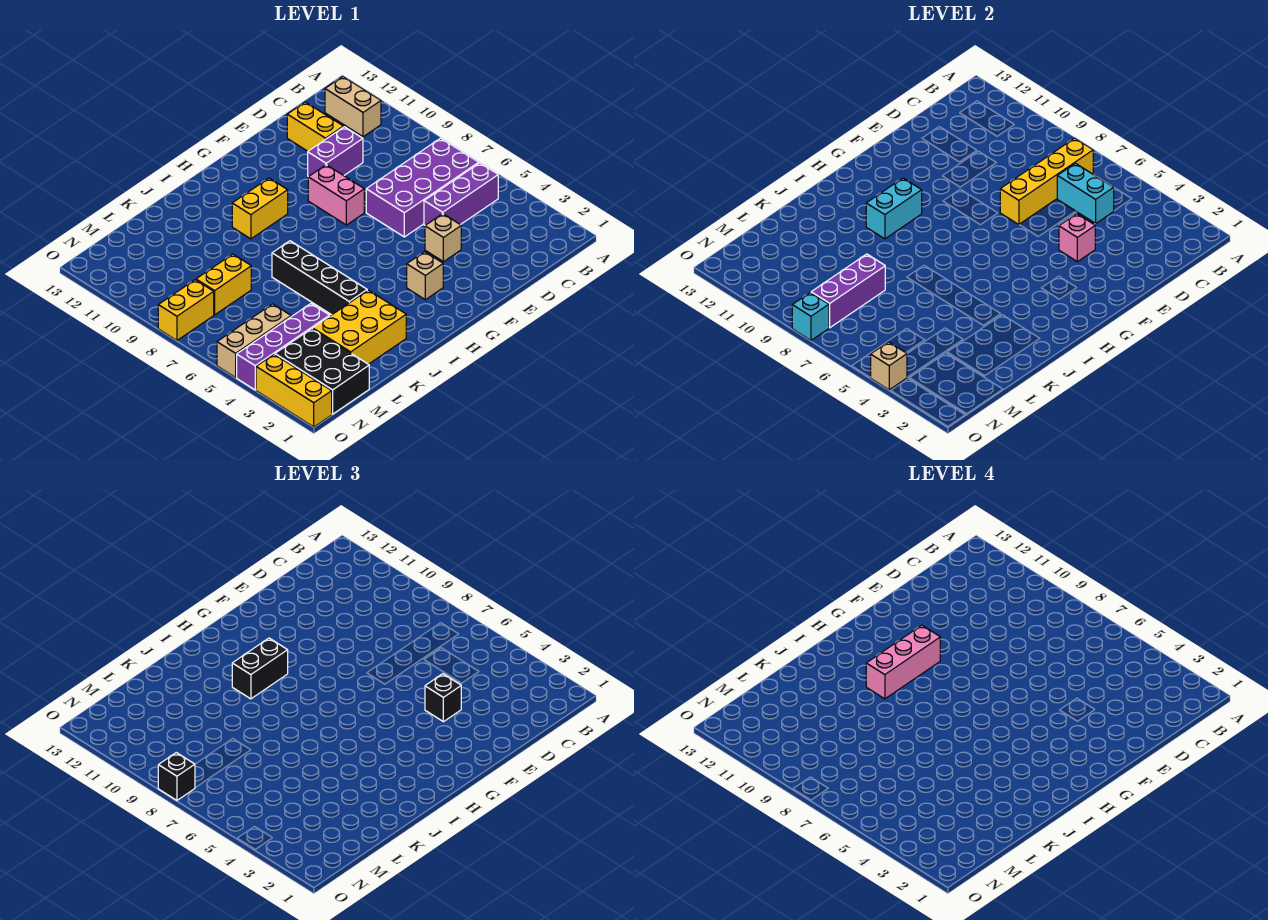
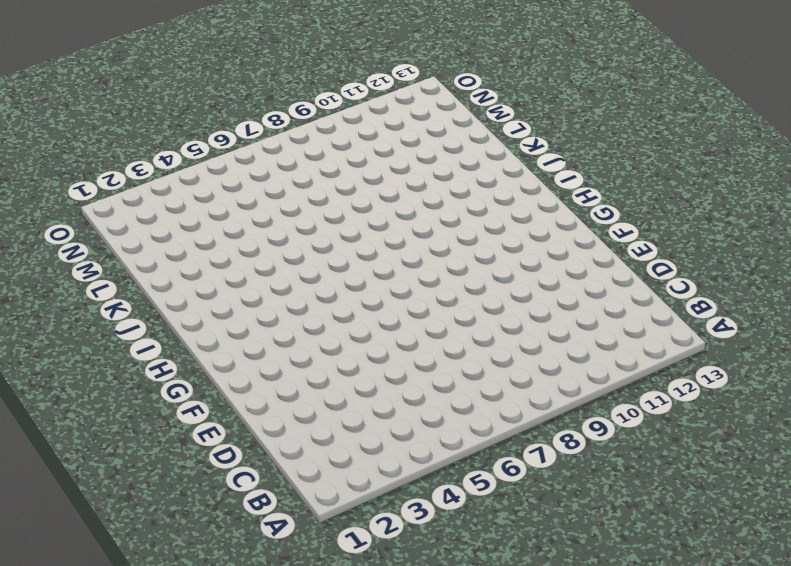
none -> purple 1x3 brick [424,163,498,225]
none -> purple 2x4 brick [366,138,479,237]
none -> tan 1x2 brick [325,77,381,137]

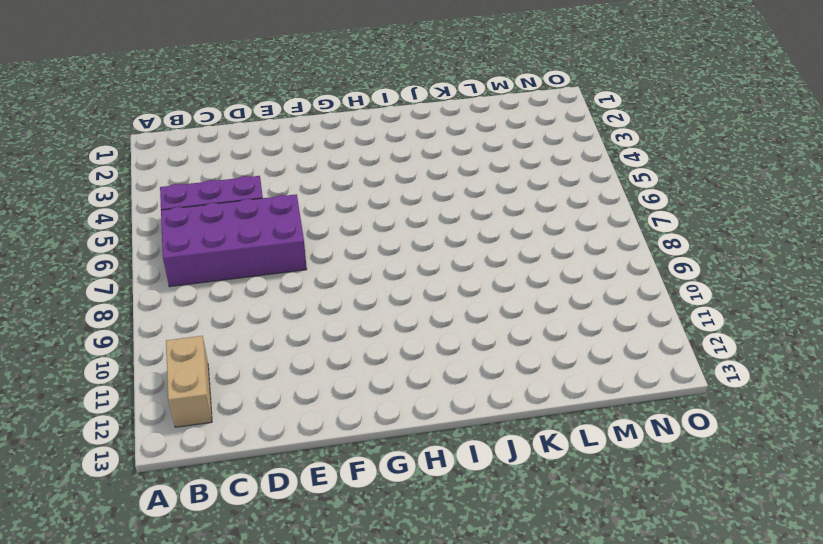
none -> purple 1x2 brick [308,127,363,177]
none -> yellow 1x2 brick [287,102,343,151]
none -> tan 1x1 brick [425,214,461,262]

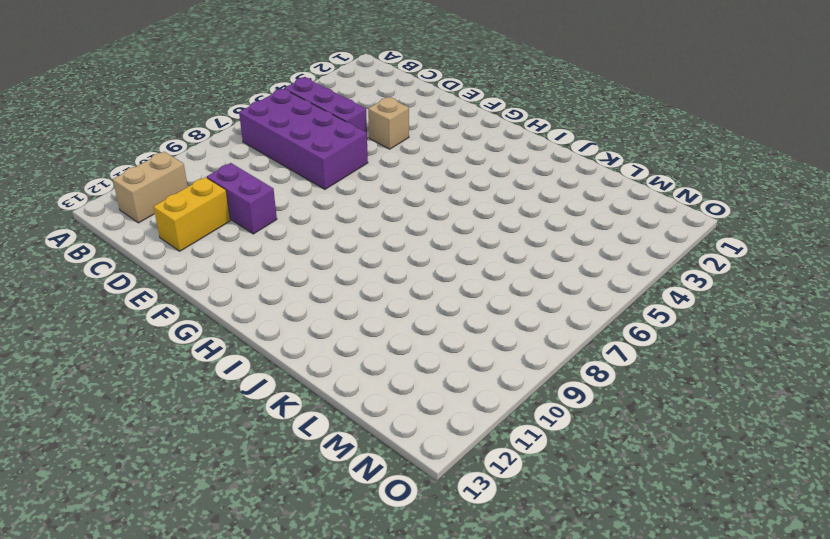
none -> pink 1x2 brick [308,165,364,225]
none -> tan 1x1 brick [407,252,443,300]
none -> yellow 1x2 brick [232,178,288,239]

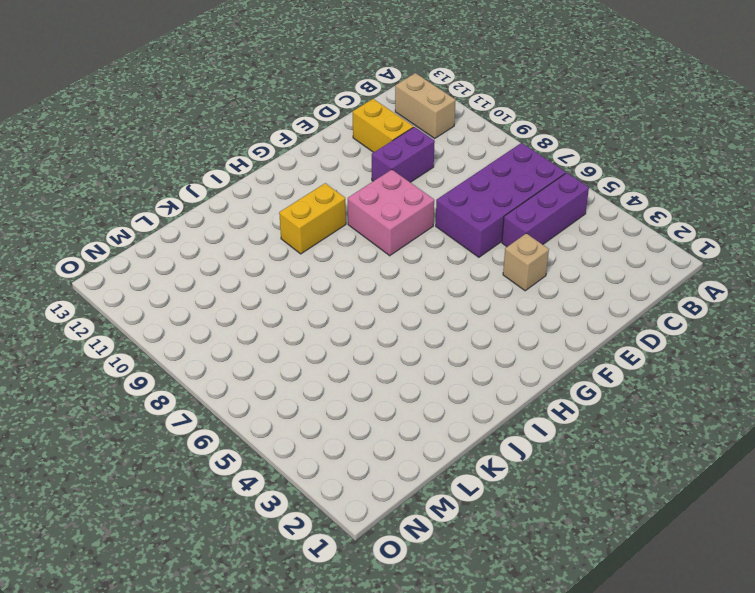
pink 2x2 brick [348,170,434,256] -> pink 1x2 brick [308,165,364,225]
none -> tan 1x1 brick [407,252,443,300]
none -> yellow 2x3 brick [313,290,406,364]
none -> black 1x4 brick [272,241,367,315]

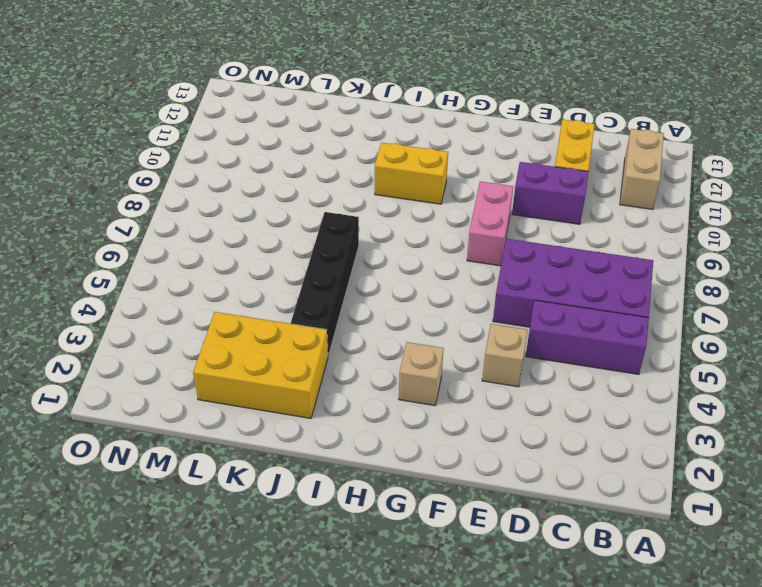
none -> purple 1x4 brick [237,304,330,390]
none -> yellow 1x2 brick [196,254,251,315]
none -> black 2x3 brick [275,329,369,414]

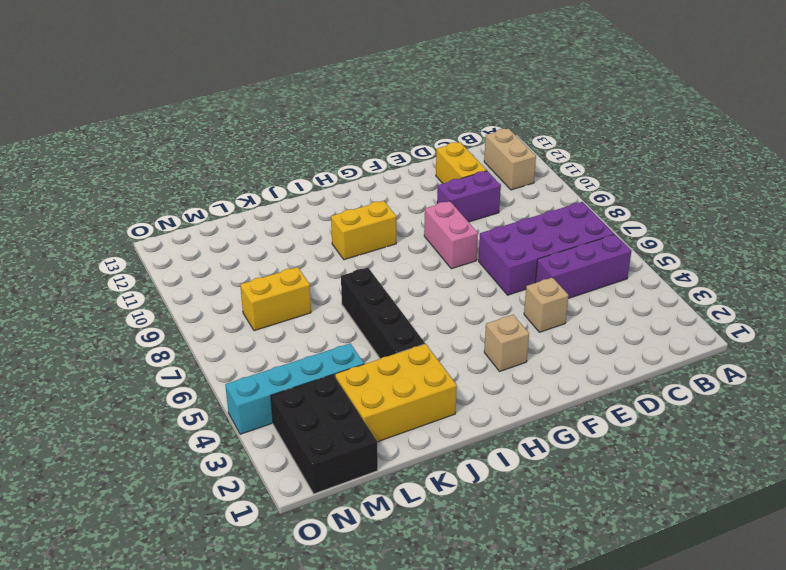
cyan 1x4 brick [225,344,364,434] -> purple 1x4 brick [237,304,330,390]
none -> tan 1x3 brick [217,304,291,377]
none -> yellow 1x2 brick [158,280,214,340]
none -> yellow 1x3 brick [256,354,332,427]

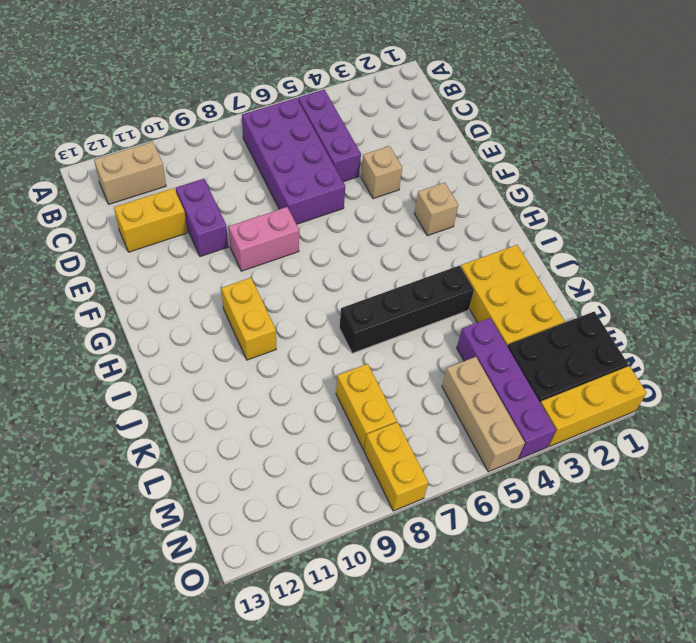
none -> yellow 1x4 brick [1000,138,1093,225]
none -> cyan 1x2 brick [1057,163,1114,224]
none -> pink 1x1 brick [1059,214,1095,262]

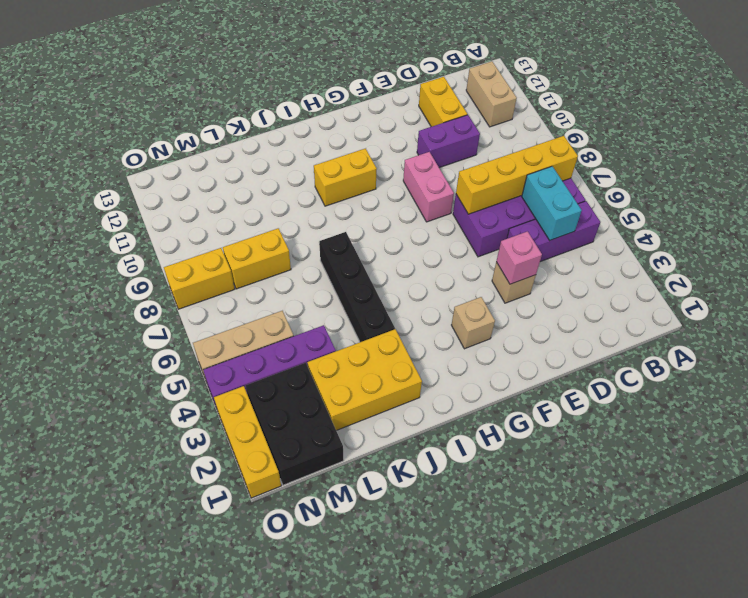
none -> cyan 1x2 brick [866,178,922,239]
none -> purple 1x3 brick [811,254,885,328]
none -> tan 1x1 brick [871,342,907,390]

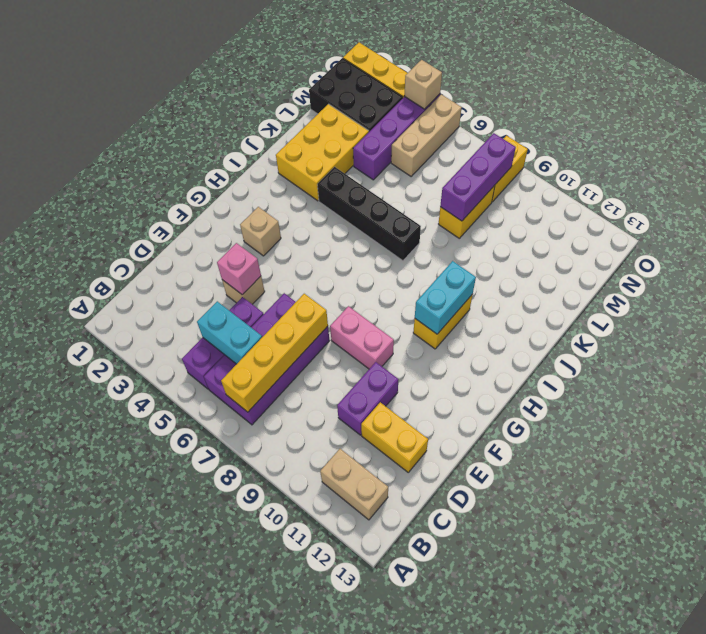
none -> cyan 1x1 brick [792,293,829,340]
none -> black 1x1 brick [425,674,461,722]
none -> black 1x2 brick [232,638,288,699]

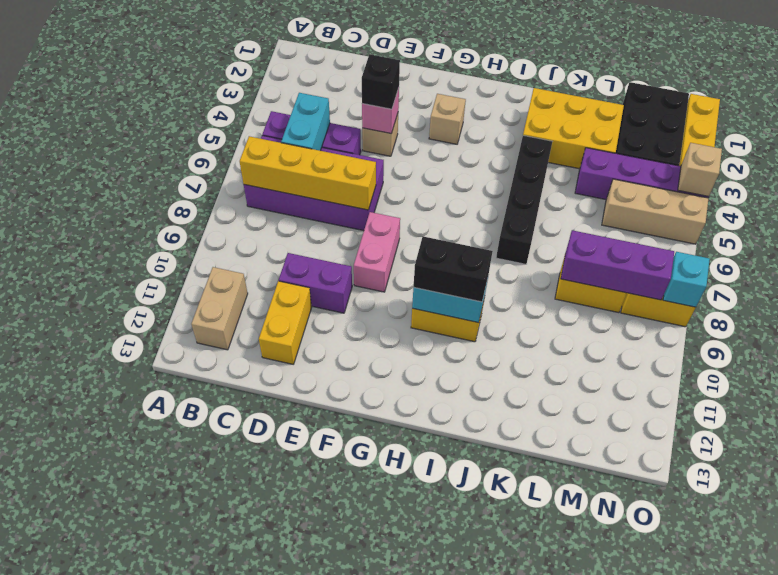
none -> black 1x1 brick [158,753,195,800]
none -> pink 1x3 brick [866,625,940,699]

